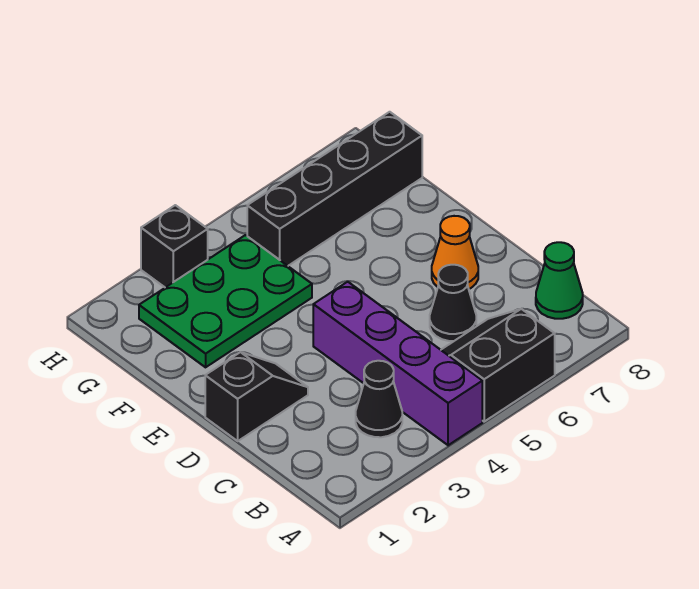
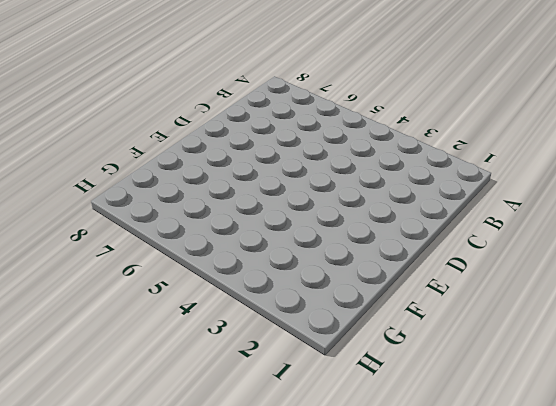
none -> purple 1x4 brick [313,282,482,445]
none -> black 2x2 slope [441,309,555,421]

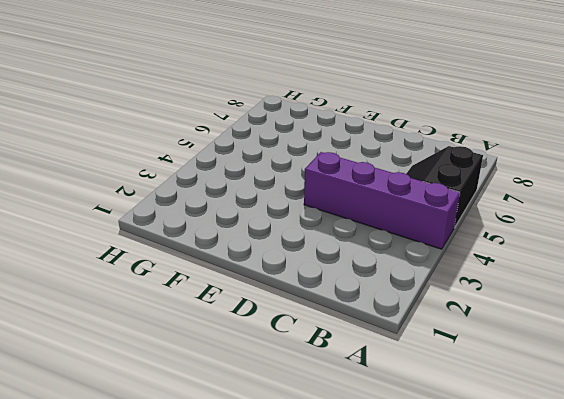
none -> black 1x1 cone [356,361,402,437]
none -> green 1x1 cone [536,242,583,319]

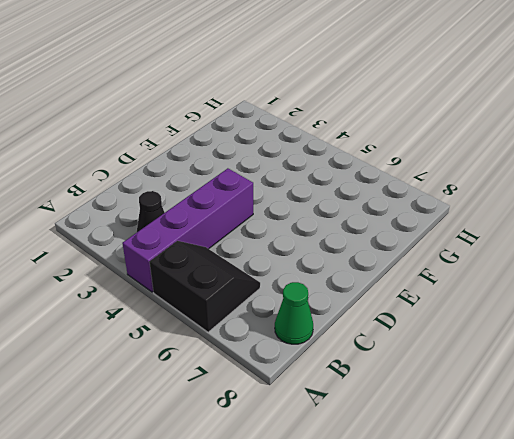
none -> black 1x1 cone [430,265,476,341]
none -> black 1x2 slope [205,352,308,441]

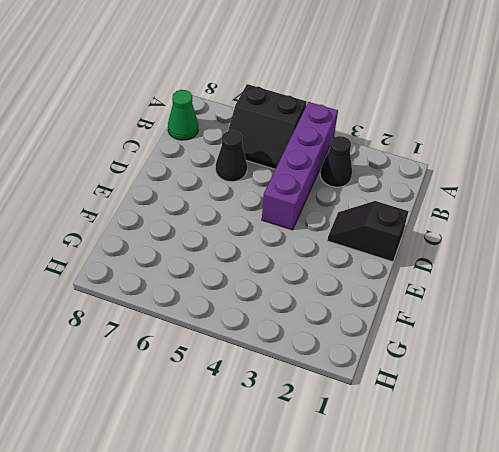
none -> orange 1x1 cone [432,216,478,289]
none -> green 2x3 plate [139,235,312,367]

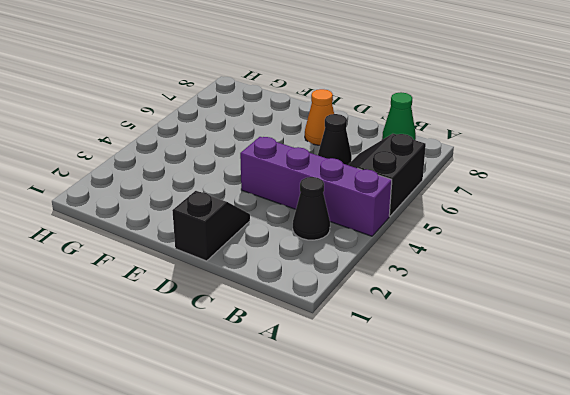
none -> green 2x3 plate [139,235,312,367]
none -> black 1x4 brick [247,112,422,266]

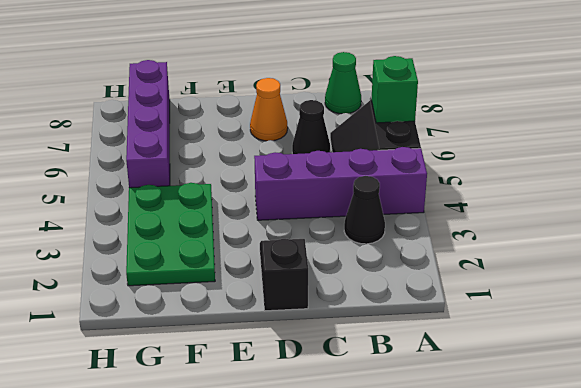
green 1x1 brick [372,56,418,123] -> none
purple 1x4 brick [126,60,170,188] -> black 1x4 brick [247,112,422,266]
none -> black 1x1 brick [141,205,208,287]

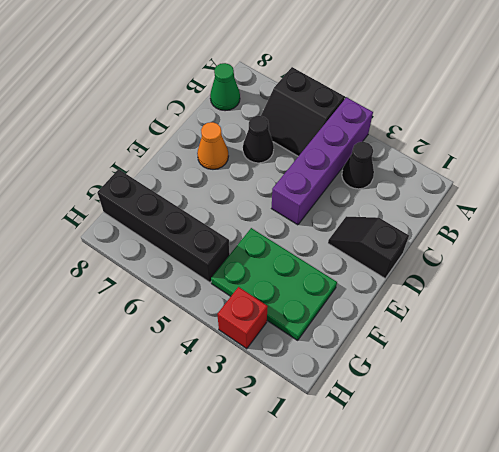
red 1x1 brick [217,287,268,349] -> black 1x1 brick [141,205,208,287]

